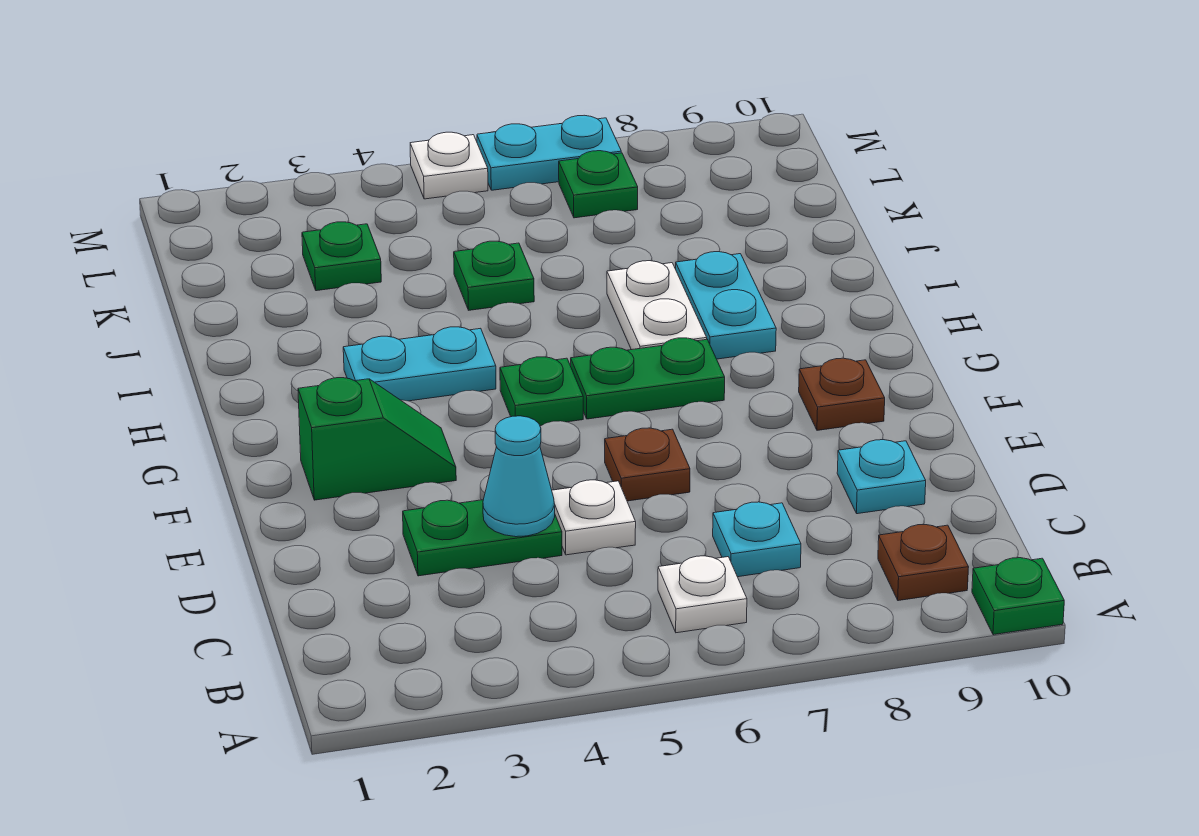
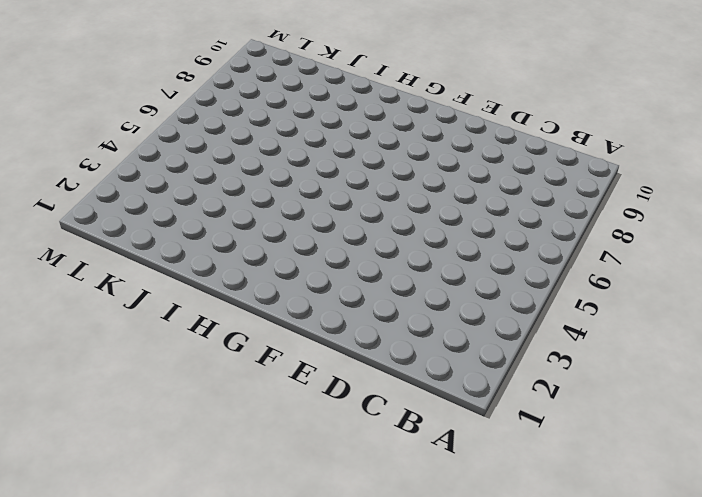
none -> green 1x1 plate [972,558,1064,635]
none -> white 1x1 plate [658,556,747,633]
none -> brown 1x1 plate [878,525,969,601]

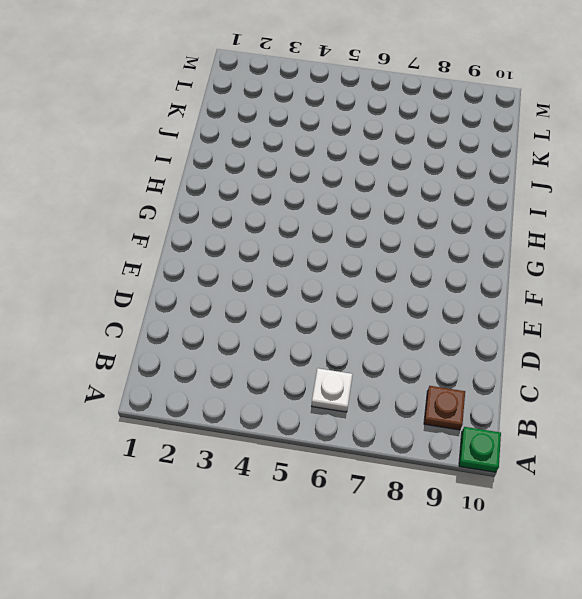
none -> cyan 1x1 plate [713,502,801,577]
none -> green 1x2 plate [403,500,562,576]
none -> white 1x1 plate [552,480,636,555]

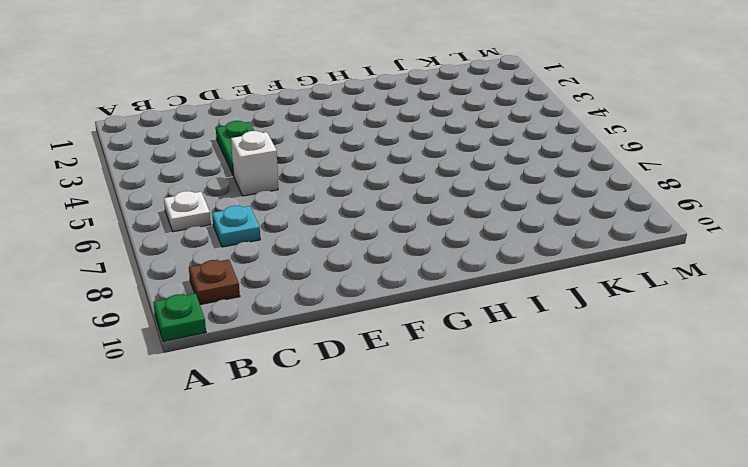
white 1x1 brick [231,131,278,196] -> white 1x1 plate [552,480,636,555]
none -> cyan 1x1 plate [837,440,926,514]
none -> brown 1x1 plate [605,428,690,501]
none -> green 1x2 slope [298,378,456,500]

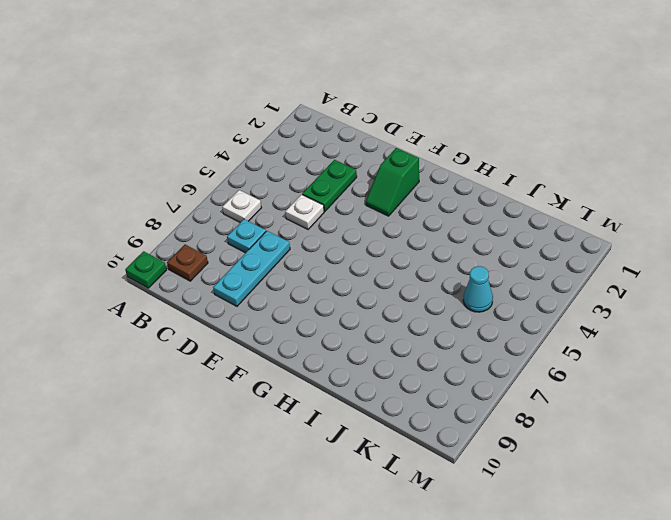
cyan 1x3 plate [213,231,290,306] -> cyan 1x1 plate [837,440,926,514]
cyan 1x1 cone [463,266,493,312] -> cyan 1x1 cone moved to [483,416,555,537]
none -> brown 1x1 plate [605,428,690,501]
none -> brown 1x1 plate [799,358,885,430]
none -> green 1x1 plate [500,357,583,426]

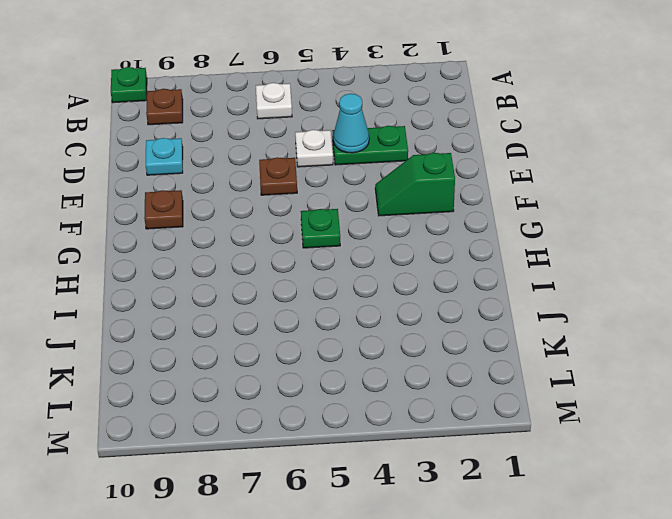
none -> cyan 1x1 plate [713,502,801,577]
none -> green 1x2 plate [571,338,725,419]
none -> cyan 1x2 plate [343,327,496,401]

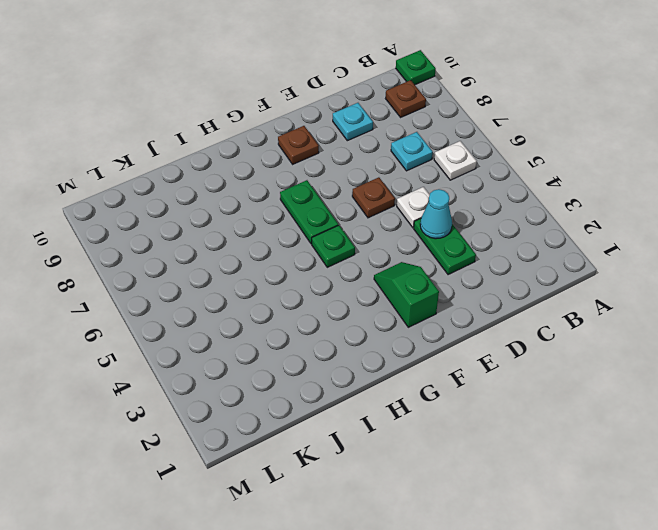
none -> cyan 1x2 plate [343,327,496,401]
none -> white 1x2 plate [607,261,707,350]
none -> cyan 1x2 plate [676,251,776,359]

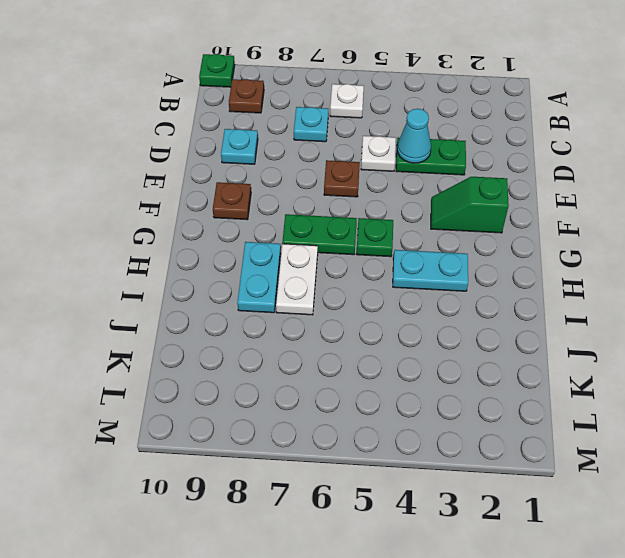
none -> green 1x1 plate [454,241,534,310]
none -> green 1x1 plate [302,222,381,291]
none -> green 1x1 plate [559,151,638,218]

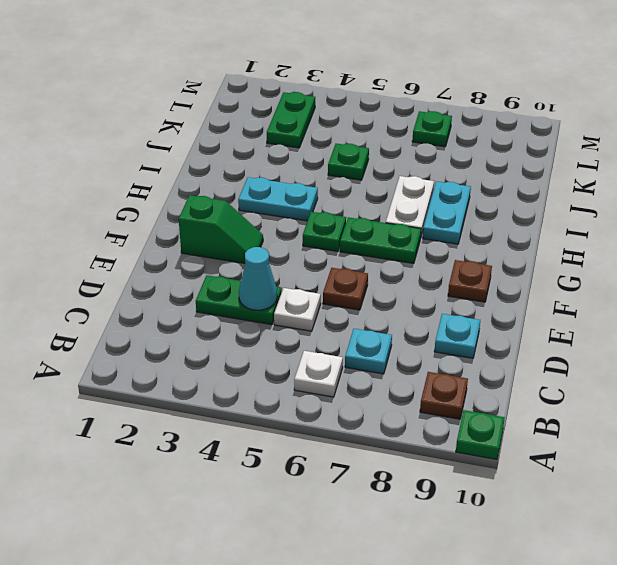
green 1x2 plate [267,92,315,148] -> green 1x1 plate [302,222,381,291]
none -> white 1x1 plate [410,132,488,199]
none -> cyan 1x2 plate [477,115,621,190]

